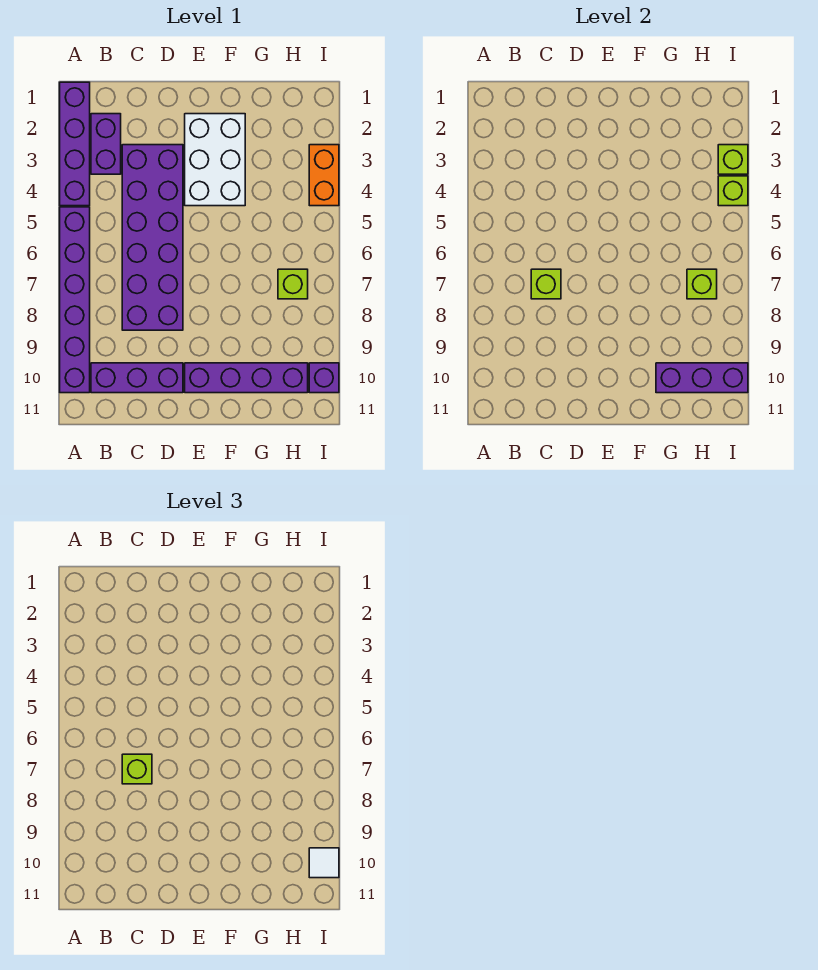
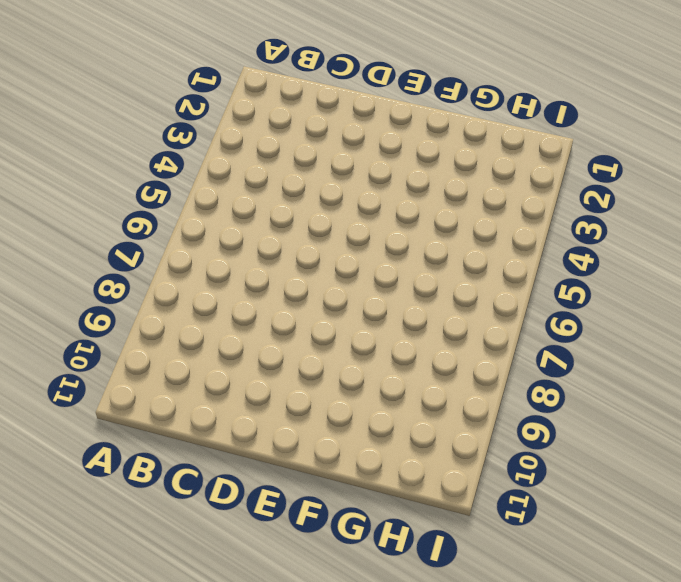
none -> purple 1x4 brick [60,82,90,206]
none -> purple 1x6 brick [60,207,90,393]
none -> purple 1x2 brick [91,114,121,174]

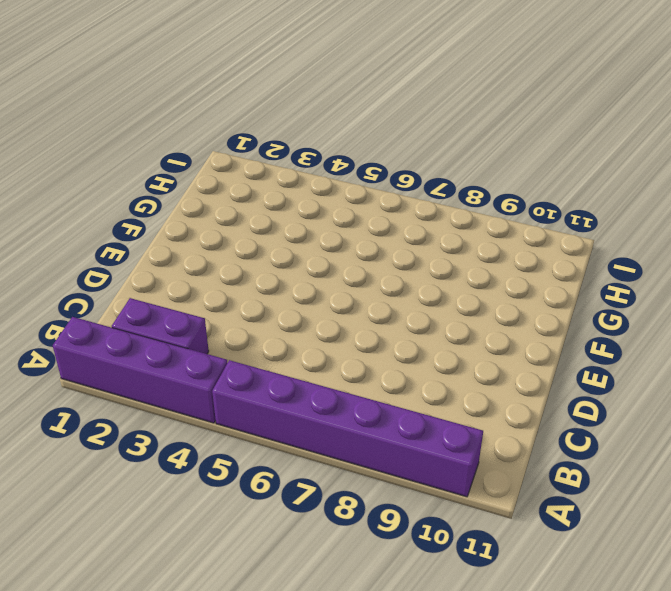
none -> purple 1x3 brick [91,363,183,393]
none -> purple 2x6 brick [122,145,183,330]
none -> white 2x3 brick [185,114,245,206]

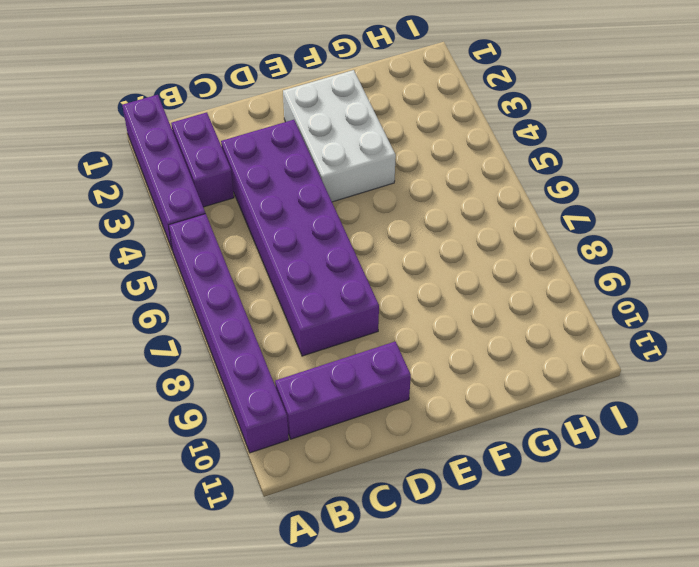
none -> purple 1x4 brick [185,363,308,393]
none -> lime 1x1 brick [278,269,308,299]
none -> orange 1x2 brick [309,145,339,206]

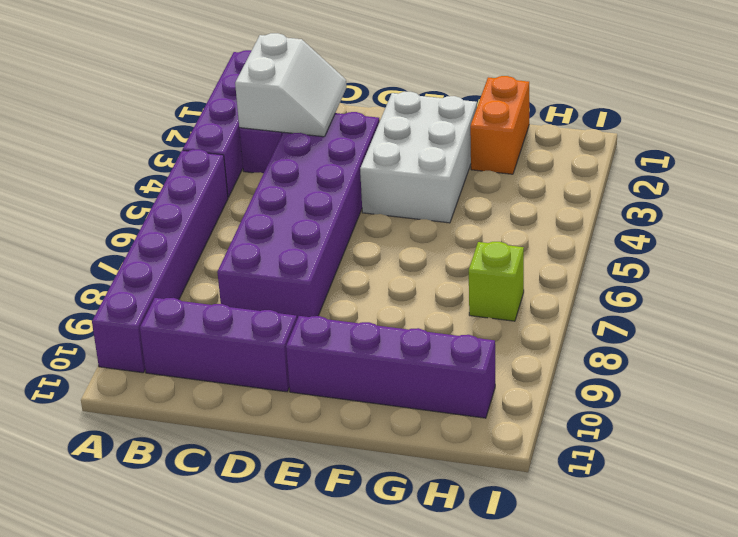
white 2x2 slope [235,33,346,137] -> none
orange 1x2 brick [470,76,529,174] -> orange 1x2 brick moved to [309,145,339,206]
none -> purple 1x1 brick [309,363,339,393]
none -> lime 1x1 brick [531,269,561,299]
none -> purple 1x3 brick [656,363,748,393]

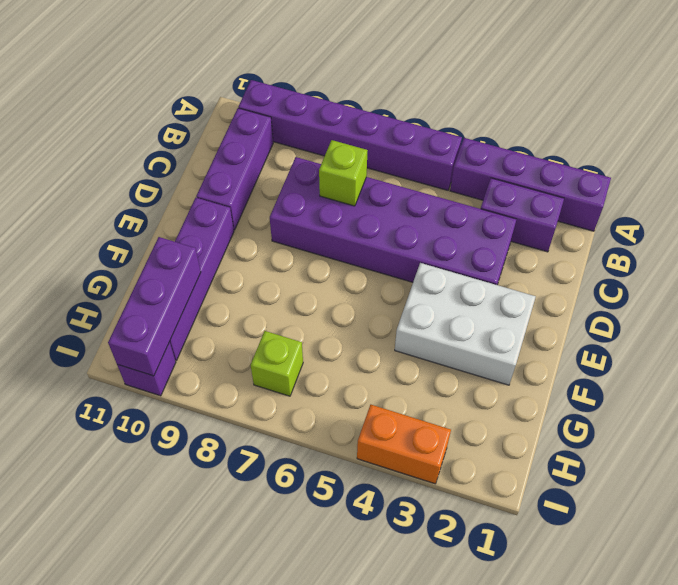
none -> lime 1x1 brick [687,269,717,299]
none -> lime 1x1 brick [718,145,748,174]
none -> lime 1x1 brick [718,176,748,206]

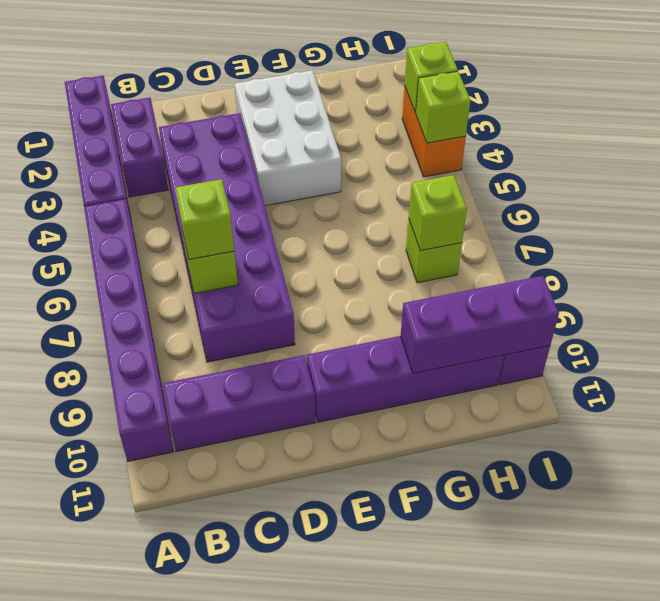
none -> white 1x1 tile [309,848,339,878]

